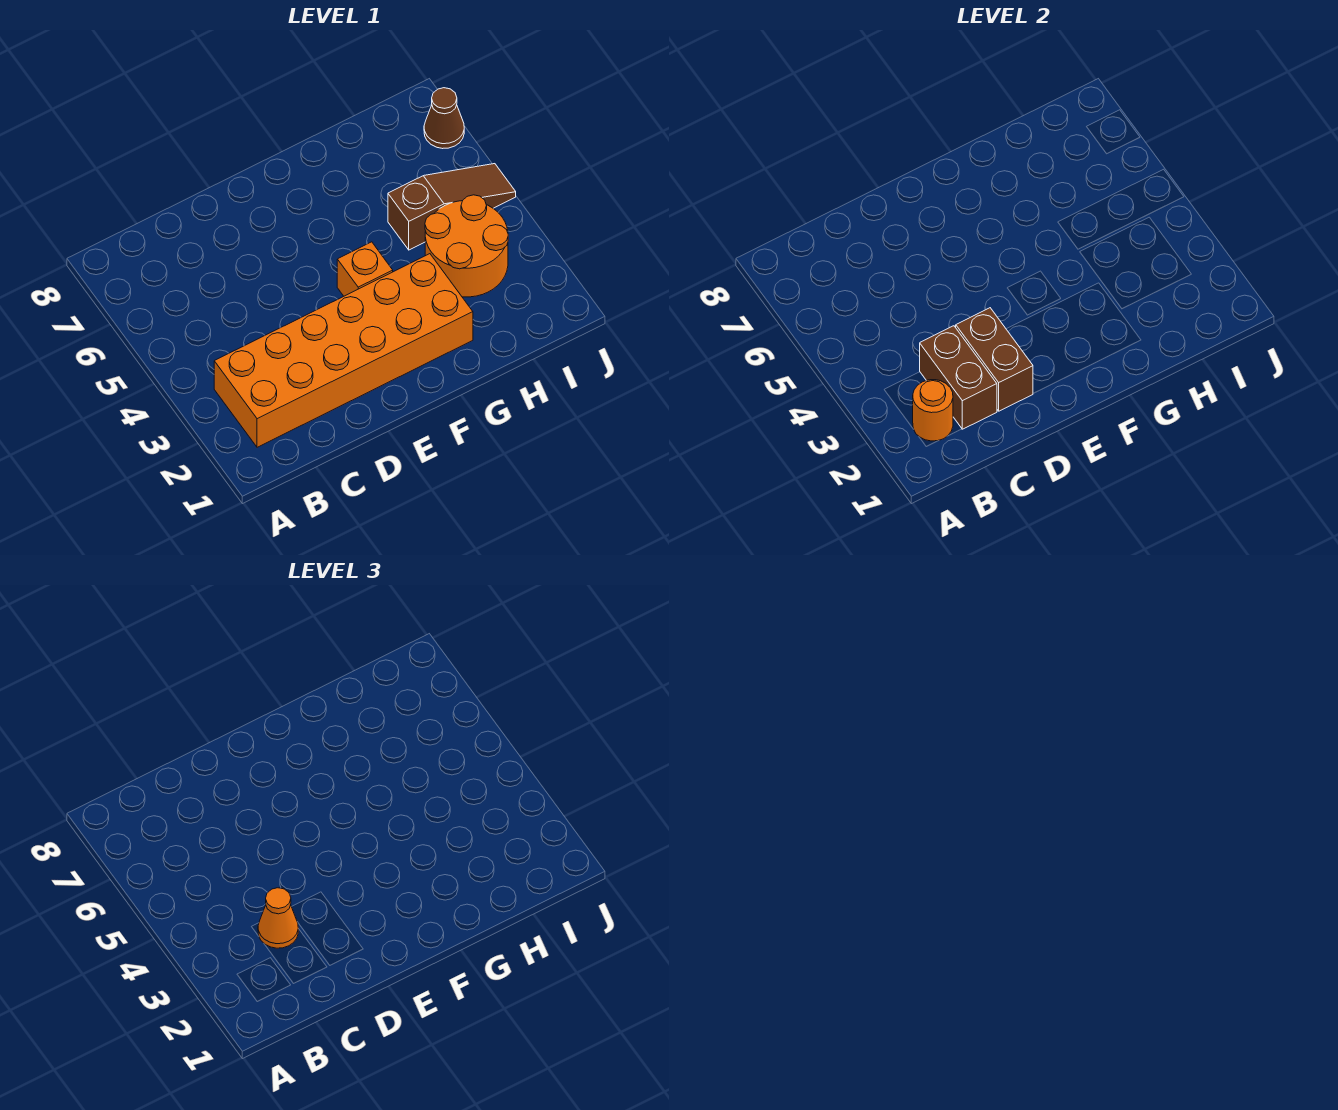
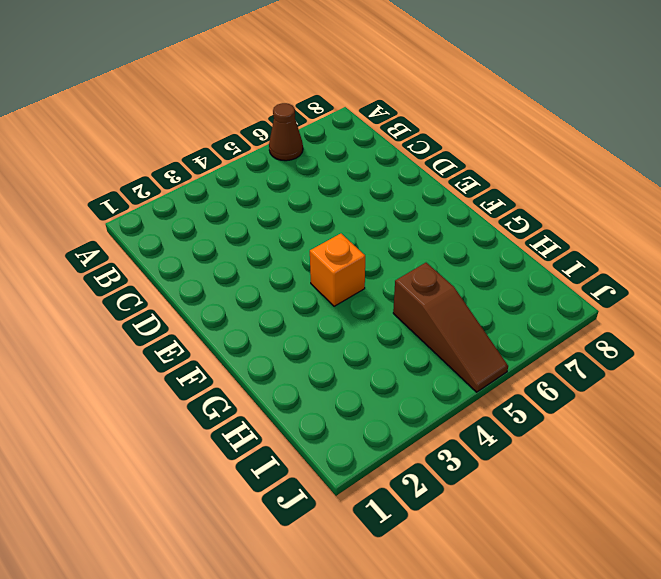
brown 1x1 cone [269,103,303,161] -> brown 1x1 cone moved to [424,88,464,149]
none -> orange 2x6 brick [214,254,473,447]
none -> orange 2x2 round brick [425,195,508,297]

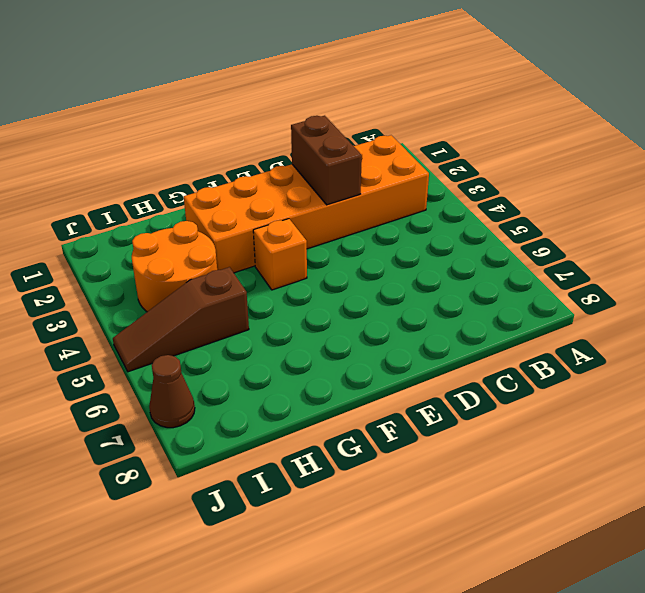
none -> orange 1x1 round brick [913,380,953,441]
none -> brown 1x2 brick [920,326,997,429]

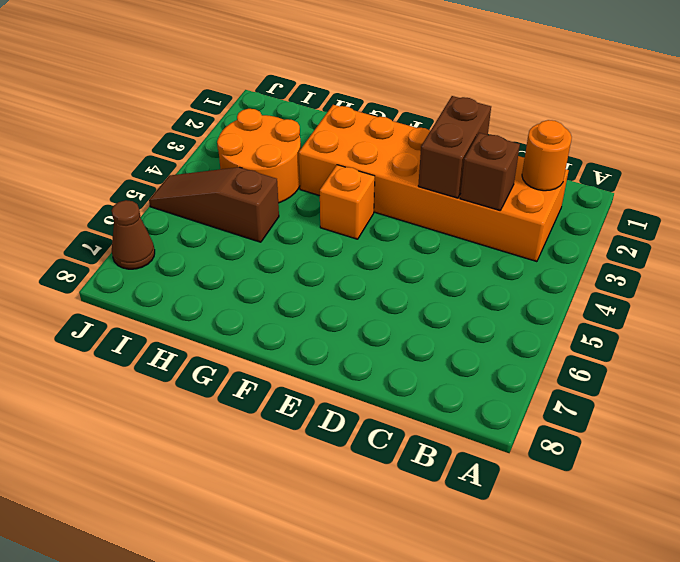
brown 1x1 brick [460,133,520,210] -> brown 1x2 brick [920,326,997,429]
none -> orange 1x1 cone [258,888,298,948]

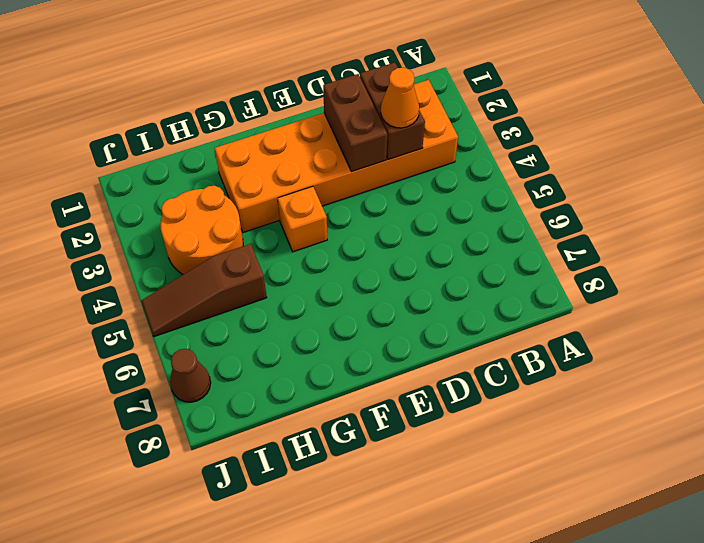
none -> orange 1x1 round brick [913,380,953,441]

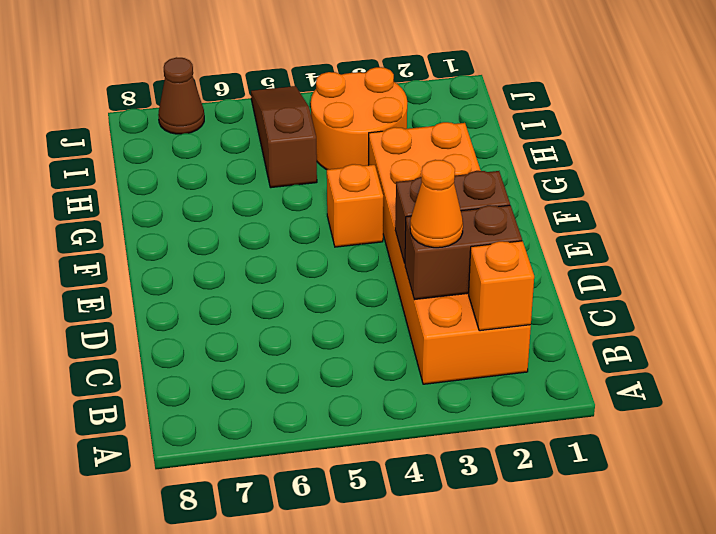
orange 1x1 brick [469,241,534,331] -> orange 1x1 round brick [913,380,953,441]

